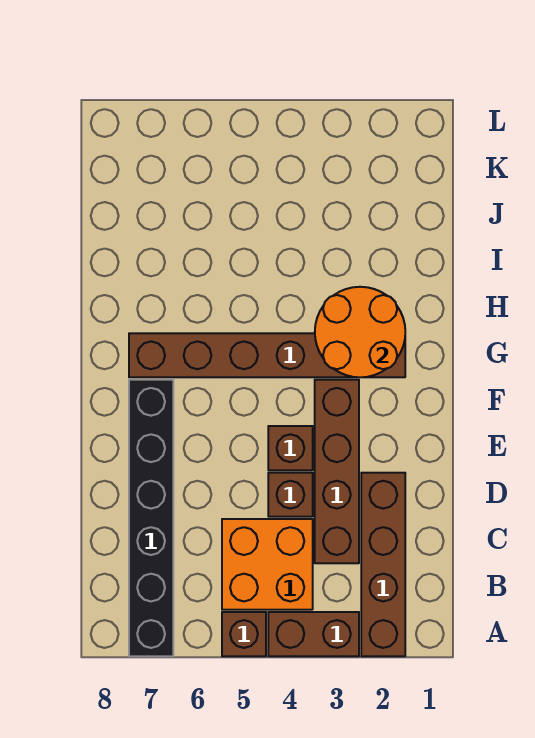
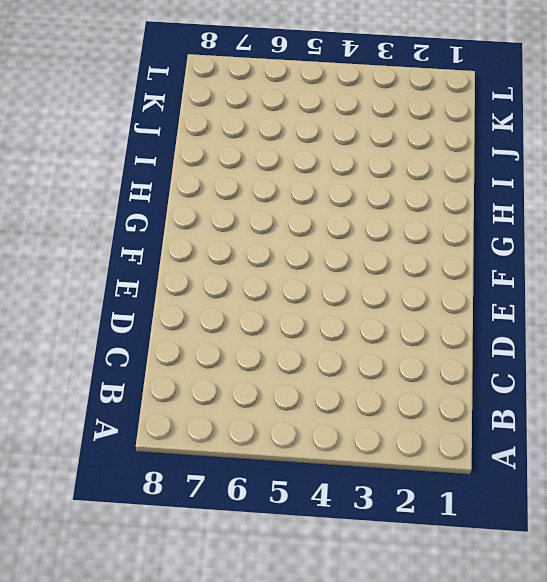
none -> brown 1x4 brick [361,473,405,656]
none -> brown 1x2 brick [268,612,359,656]

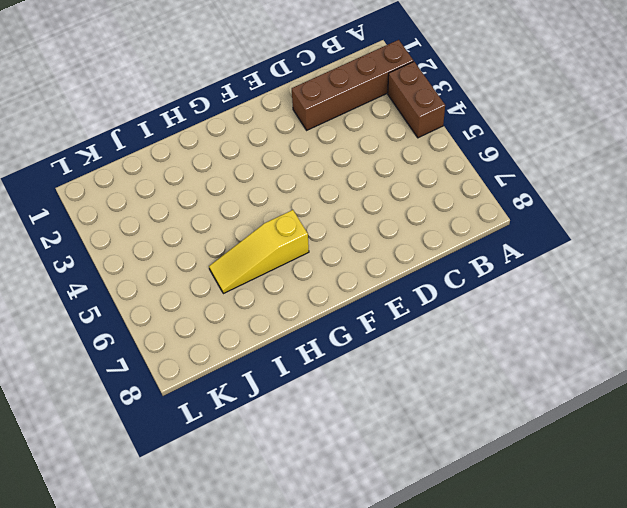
yellow 1x3 slope [209,210,309,294] -> brown 1x6 brick [129,333,405,377]
none -> brown 1x1 brick [222,612,266,656]
none -> black 1x6 brick [129,380,173,656]

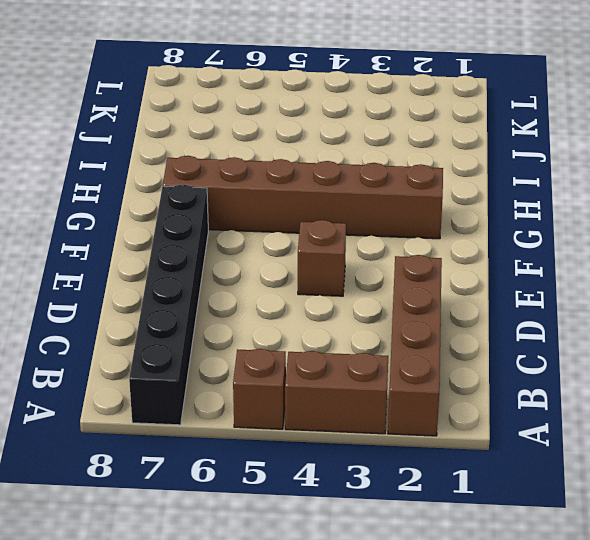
none -> orange 2x2 brick [222,519,313,610]
none -> brown 1x4 brick [315,380,359,563]

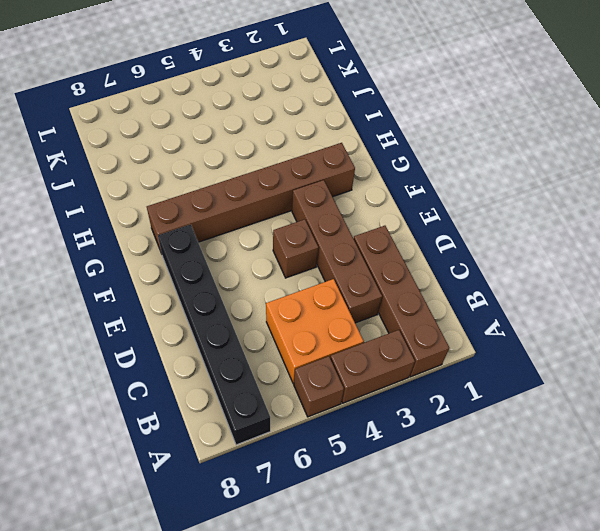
none -> brown 1x1 brick [268,473,313,517]
none -> orange 2x2 round brick [315,287,405,377]

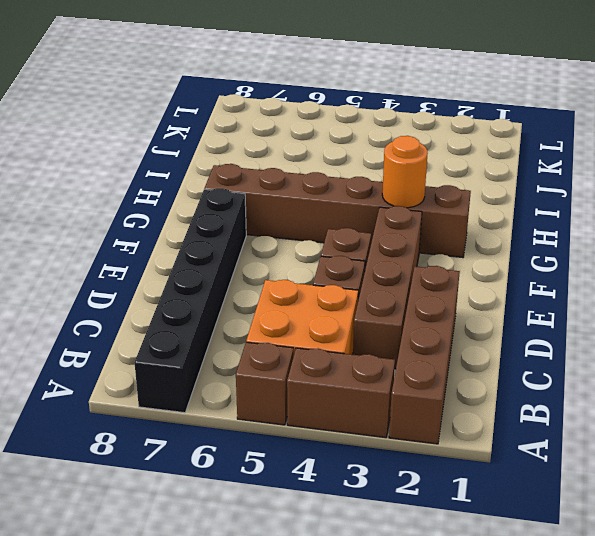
orange 1x1 round brick [382,136,428,208] -> orange 2x2 round brick [315,287,405,377]

